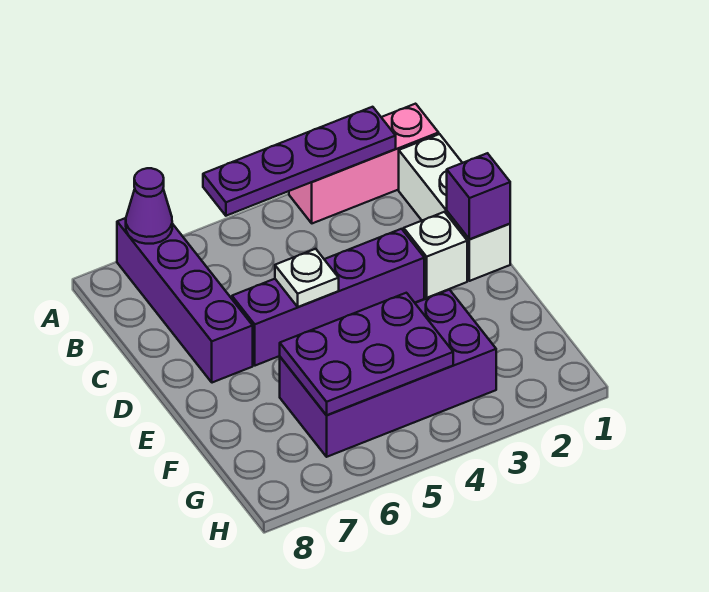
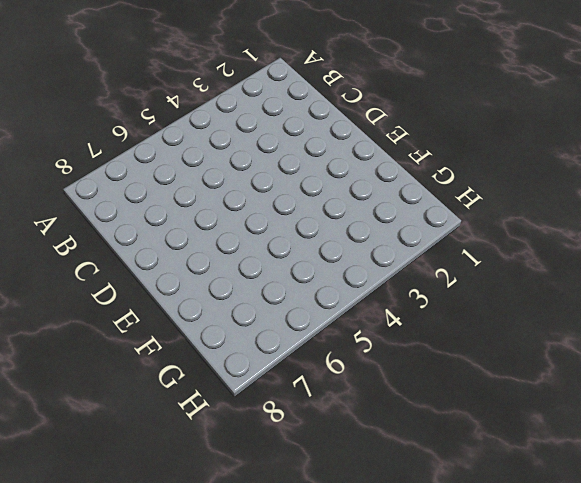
none -> pink 1x3 brick [289,104,439,223]
none -> purple 1x4 brick [117,218,253,383]

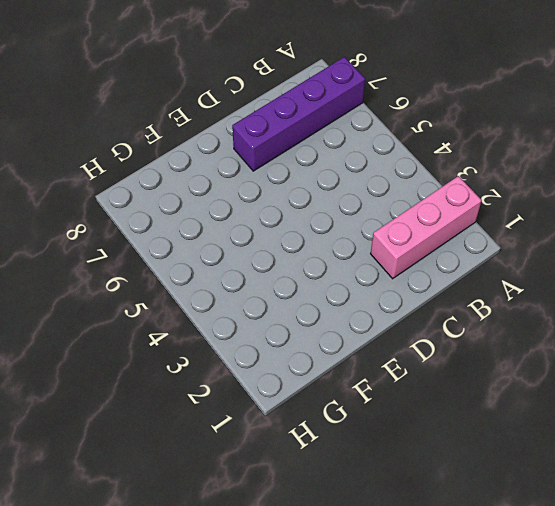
pink 1x3 brick [371,176,482,279] -> pink 1x3 brick turned to [289,104,439,223]
none -> white 1x3 brick [399,134,510,281]
none -> white 1x1 brick [404,212,467,298]

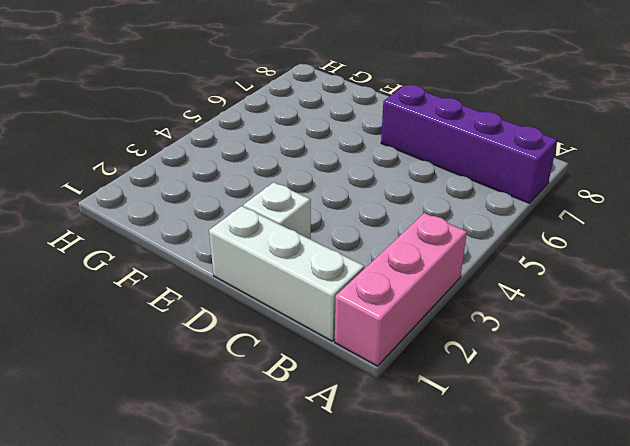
none -> purple 1x4 brick [232,229,424,366]
none -> purple 2x4 brick [280,290,496,457]

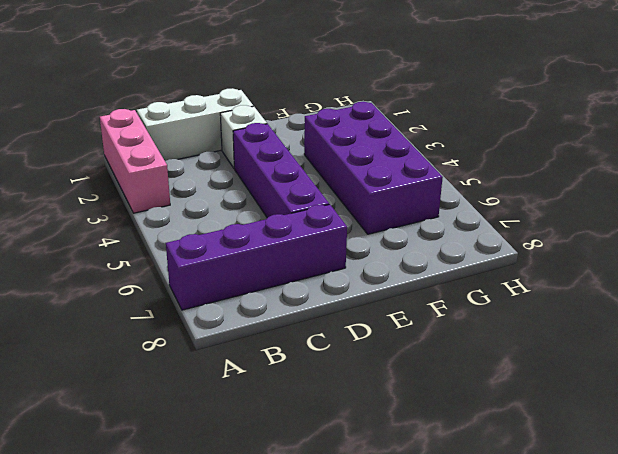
none -> purple 1x4 plate [203,107,396,216]
none -> purple 1x1 cone [126,168,172,244]

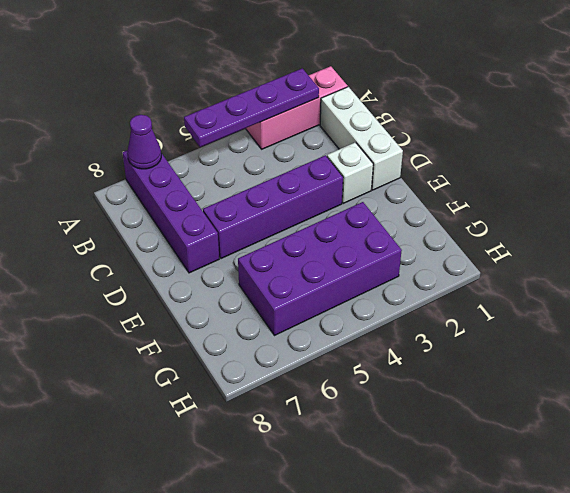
none -> purple 1x1 brick [447,153,510,239]
none -> white 1x1 plate [275,249,339,307]

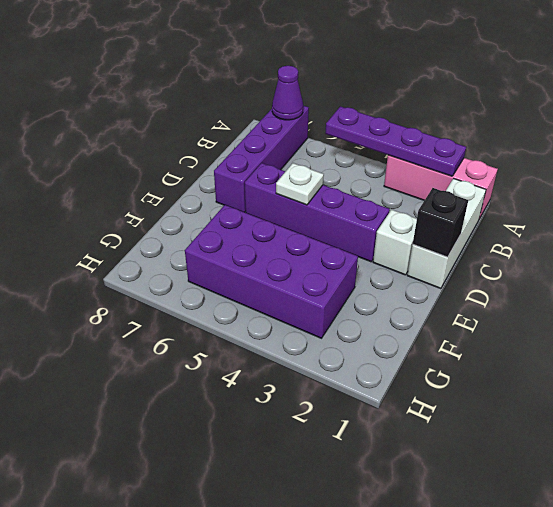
black 1x1 brick [413,188,468,257] -> purple 1x1 brick [447,153,510,239]
none -> purple 2x3 plate [280,293,453,415]

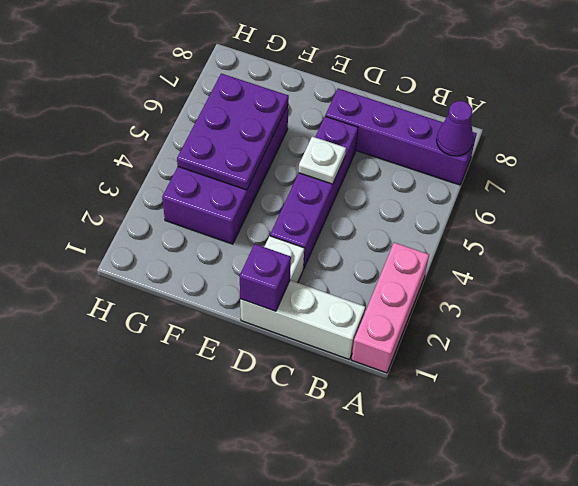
none -> purple 1x4 plate [203,107,396,216]

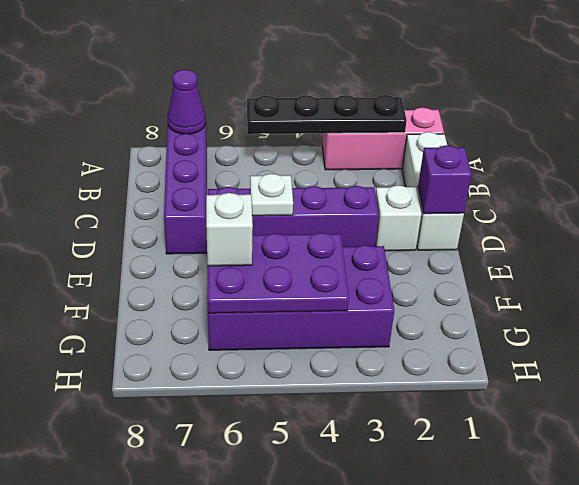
black 1x4 plate [247,95,407,134] -> purple 1x4 plate [203,107,396,216]
white 1x1 brick [206,193,253,266] -> none

